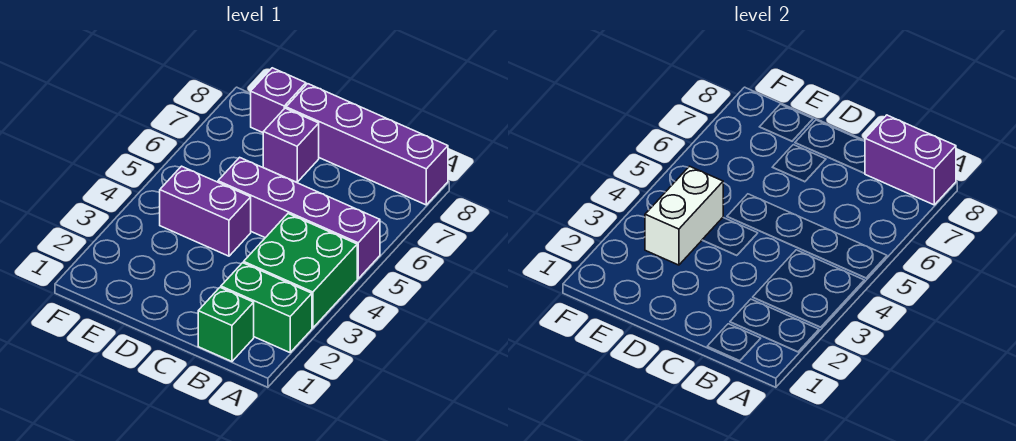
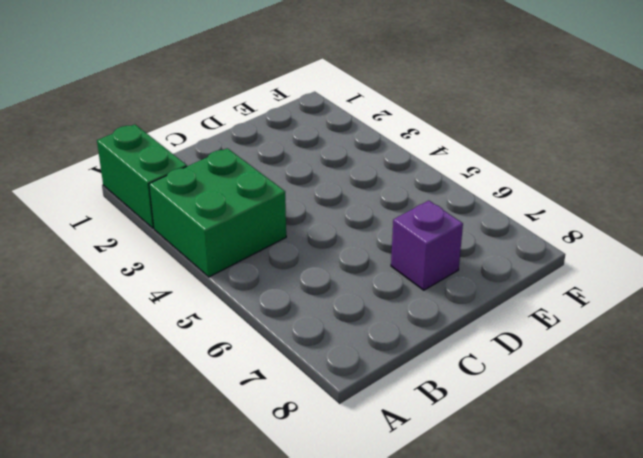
green 1x2 brick [97,124,187,228] -> green 1x2 brick turned to [221,263,312,352]
none -> purple 1x4 brick [218,157,380,279]
none -> purple 1x4 brick [286,84,448,205]

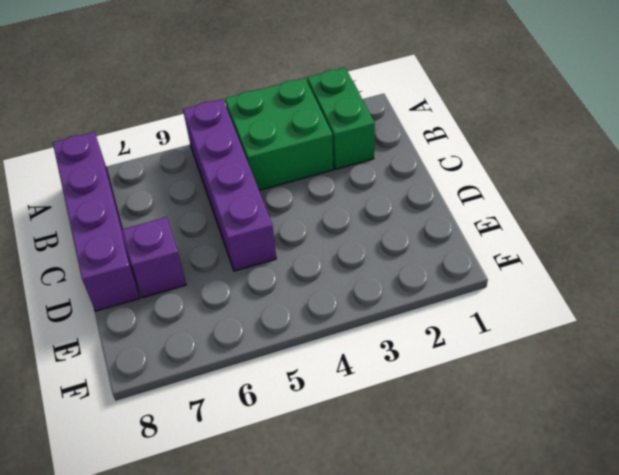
none -> green 1x1 brick [198,288,254,361]
none -> purple 1x2 brick [160,166,251,256]

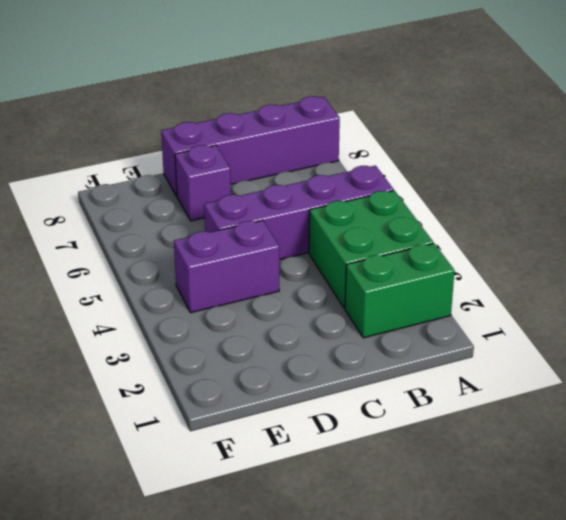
none -> green 1x1 brick [198,288,254,361]
none -> purple 1x1 brick [251,68,306,133]

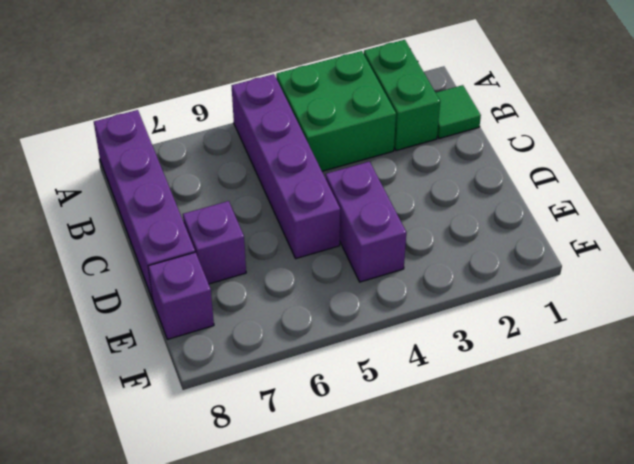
green 1x1 tile [436,85,481,139] -> green 1x1 brick [198,288,254,361]
none -> purple 1x2 brick [865,115,956,205]
none -> white 1x2 brick [645,166,723,265]

